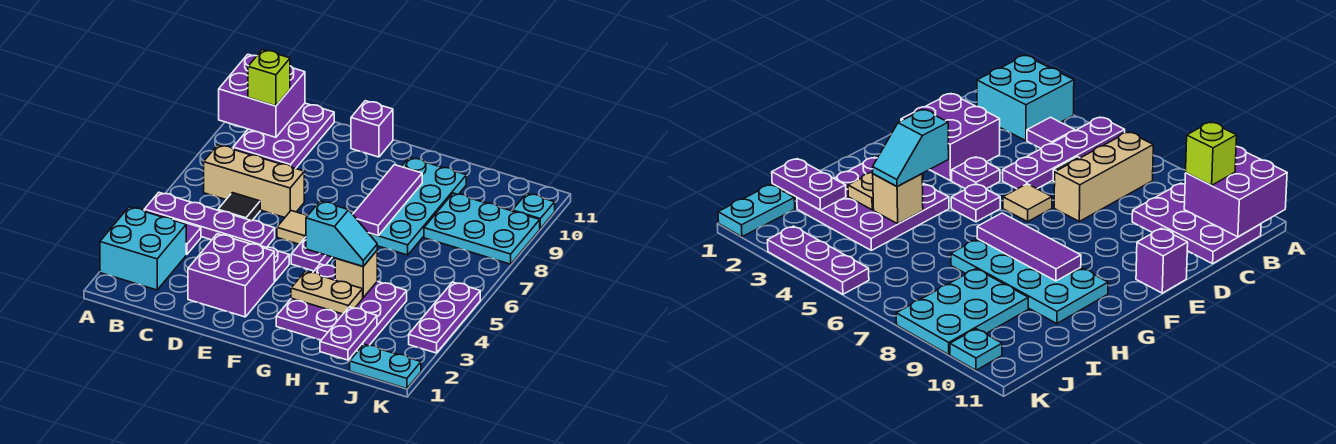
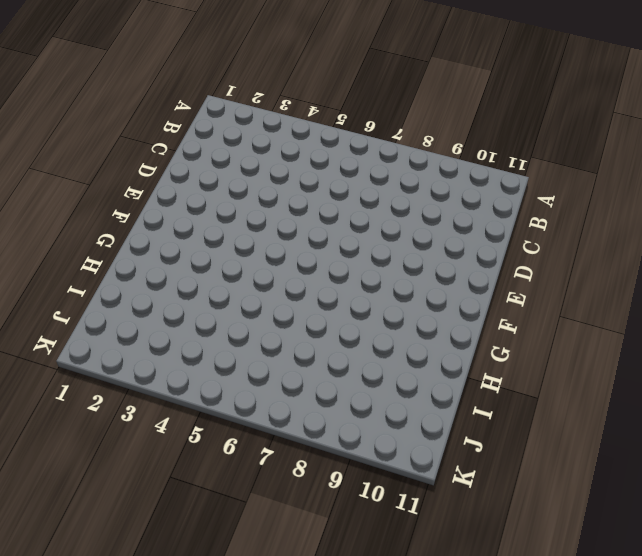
none -> cyan 2x2 brick [100,207,186,290]
none -> purple 1x4 plate [144,192,275,247]
none -> purple 1x1 tile [173,219,201,255]

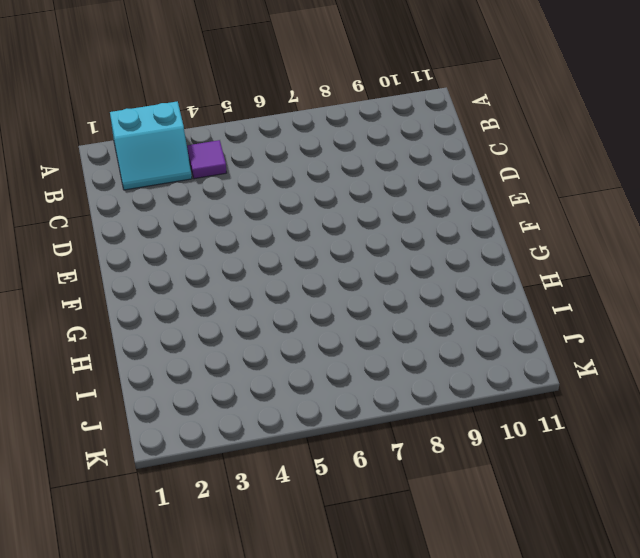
cyan 2x2 slope [110,101,192,190] -> cyan 2x2 brick [100,207,186,290]
none -> purple 1x4 plate [144,192,275,247]
none -> tan 1x3 brick [204,145,304,218]
none -> purple 2x3 plate [233,103,334,169]

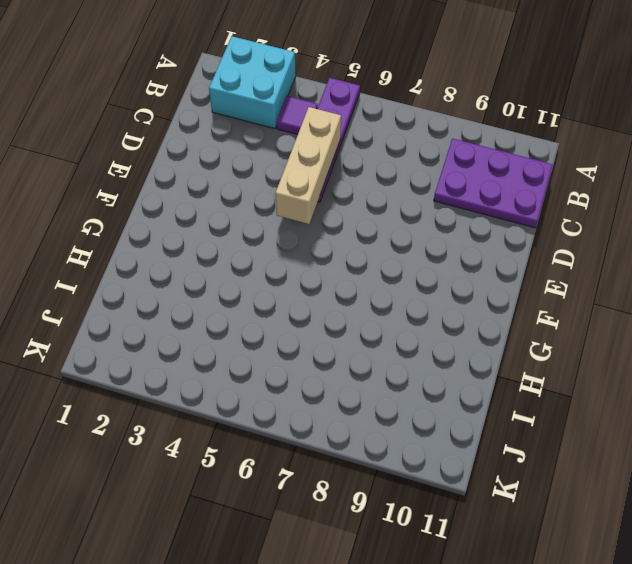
tan 1x3 brick [275,107,341,224] -> tan 1x3 brick moved to [204,145,304,218]
none -> black 1x1 tile [218,193,260,221]
none -> purple 2x2 brick [188,234,274,317]
none -> purple 1x1 plate [261,246,289,281]

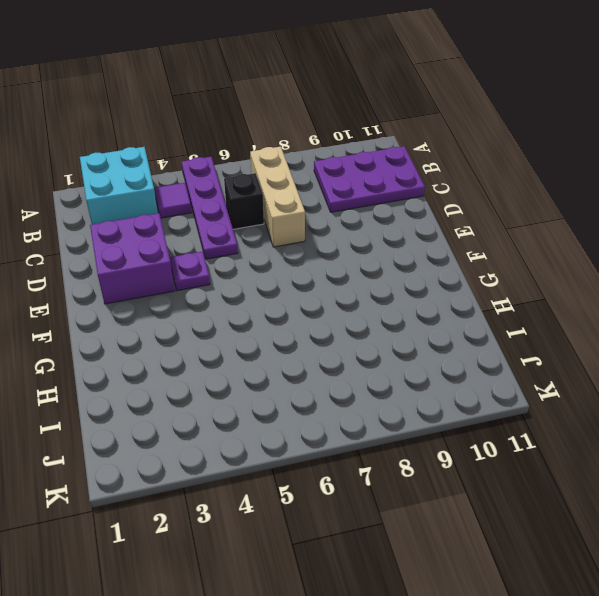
black 1x1 brick [224,173,264,229] -> black 1x1 tile [218,193,260,221]
none -> tan 1x1 tile [277,211,308,244]
none -> purple 1x1 brick [351,101,393,157]
none -> purple 1x1 plate [291,237,332,271]

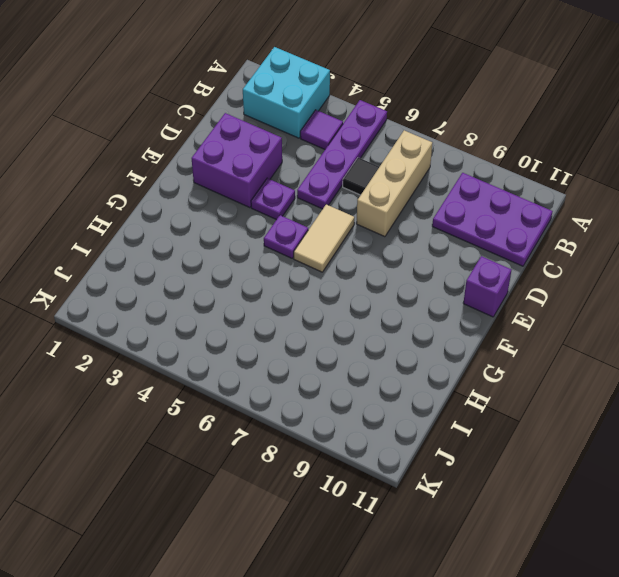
tan 1x2 tile [294,204,354,272] -> tan 1x1 tile [277,211,308,244]
none -> purple 3x3 plate [276,264,407,351]
none -> cyan 2x4 plate [369,157,466,255]
none -> cyan 2x3 plate [424,193,540,264]

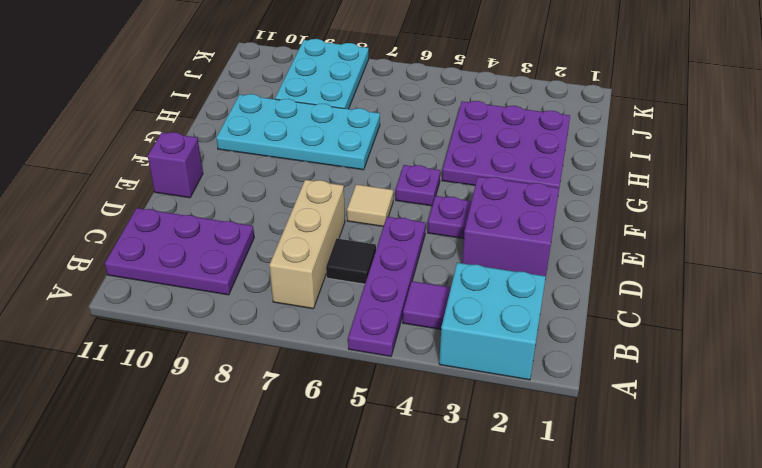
none -> cyan 1x2 plate [350,344,421,389]
none -> purple 1x3 plate [409,282,480,353]
none -> cyan 1x1 plate [513,193,555,228]

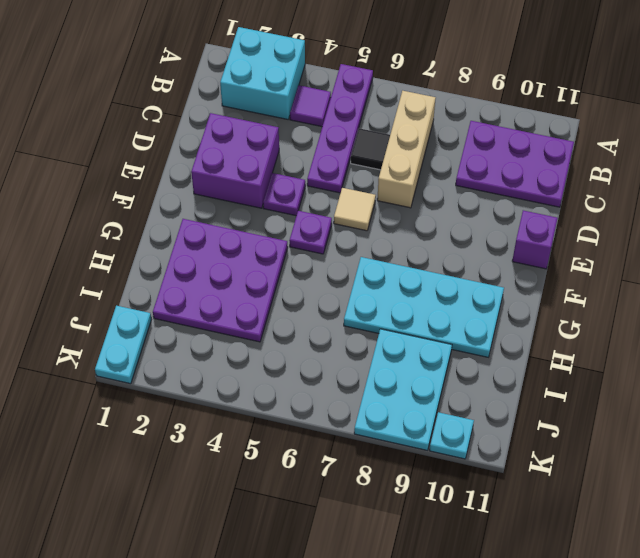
none -> purple 1x3 plate [409,282,480,353]
none -> purple 2x2 brick [219,54,305,137]
none -> tan 1x2 plate [291,271,363,314]

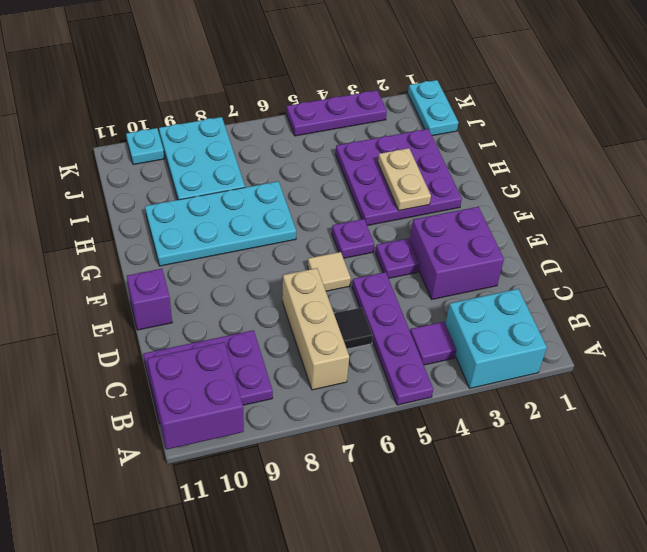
none -> purple 1x3 tile [353,165,422,236]
none -> tan 1x1 brick [335,251,377,298]
none -> purple 1x2 plate [320,307,377,360]

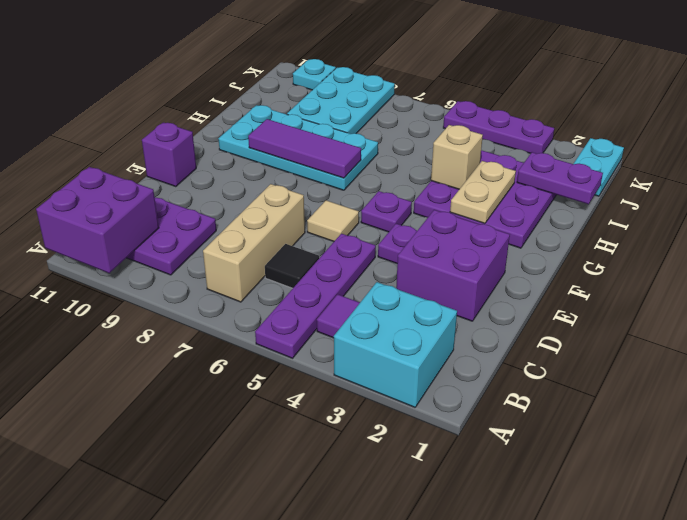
none -> lime 1x1 brick [248,50,290,106]
none -> cyan 1x2 slope [306,201,377,266]

